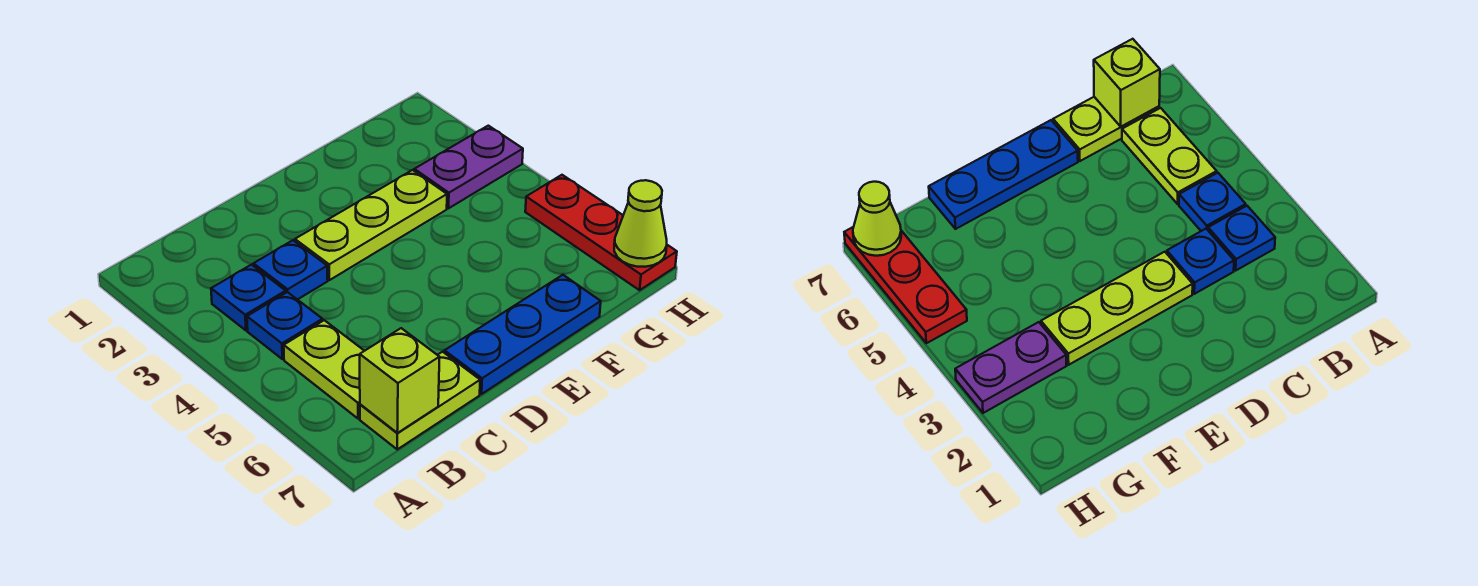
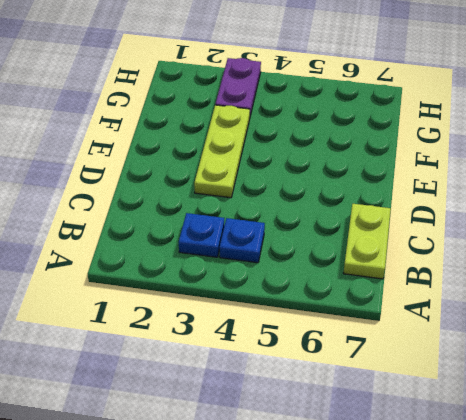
none -> lime 1x2 plate [284,320,364,419]
none -> blue 1x1 plate [254,240,328,300]

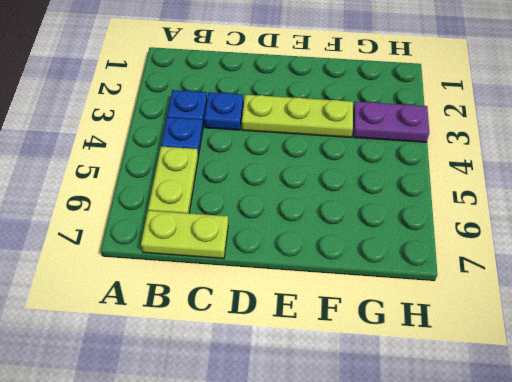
none -> blue 1x3 plate [444,275,601,394]
none -> red 1x3 plate [525,175,677,290]

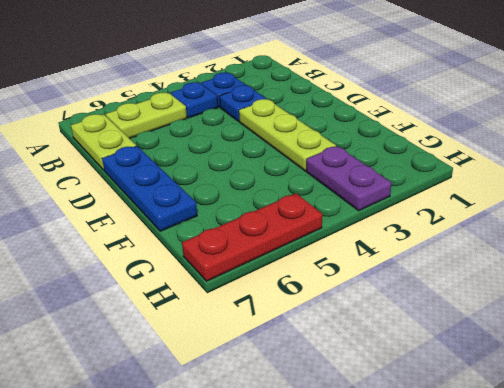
none -> lime 1x1 brick [360,328,440,433]
none -> lime 1x1 cone [614,180,667,267]

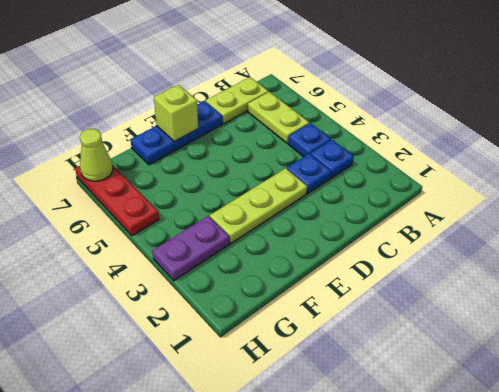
lime 1x1 brick [154,85,198,141] -> lime 1x1 brick moved to [360,328,440,433]

